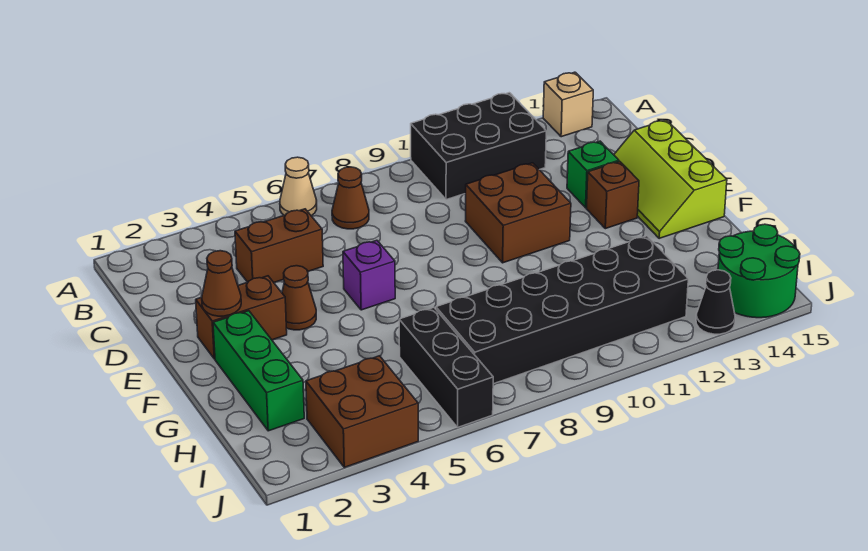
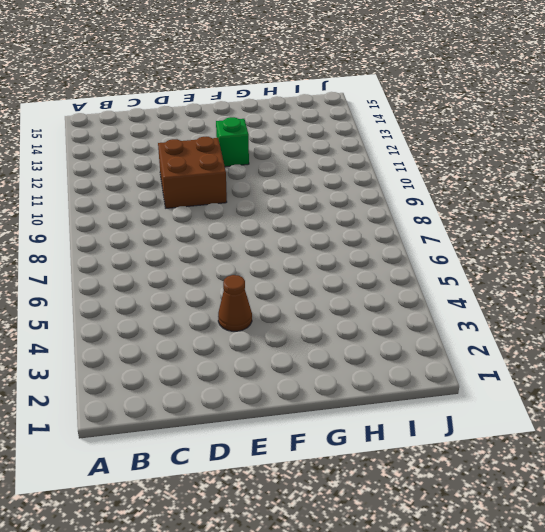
green 1x1 brick [216,117,249,167] -> green 1x1 brick moved to [567,141,619,208]
none -> tan 1x1 cone [280,157,317,216]
none -> black 2x3 brick [411,93,546,200]
none -> tan 1x1 brick [543,72,593,137]

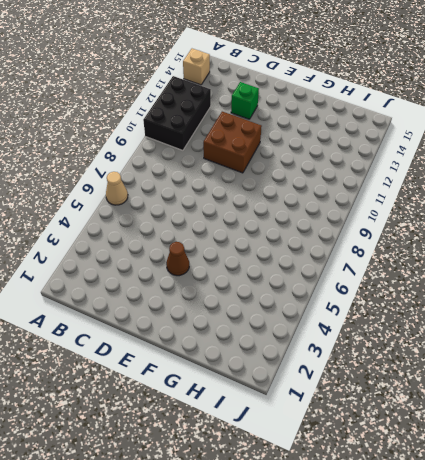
none -> brown 1x1 cone [332,167,369,229]
none -> brown 1x2 brick [235,209,323,282]
none -> lime 2x3 slope [614,120,727,238]

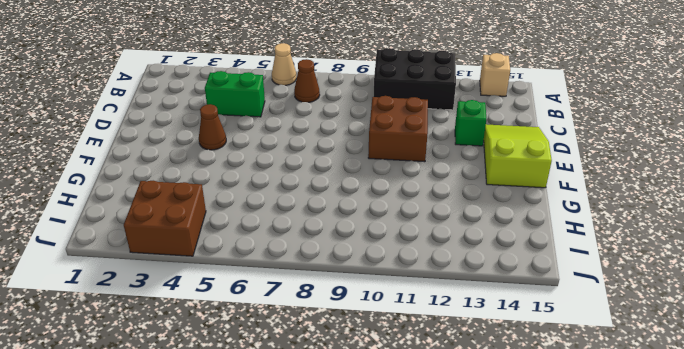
green 1x2 brick [205,71,265,117] -> brown 1x2 brick [235,209,323,282]
lime 2x3 slope [484,124,552,188] -> lime 2x3 slope turned to [614,120,727,238]
none -> brown 1x2 brick [196,276,287,359]
none -> purple 1x1 brick [343,240,395,310]
none -> brown 1x1 brick [586,161,639,229]

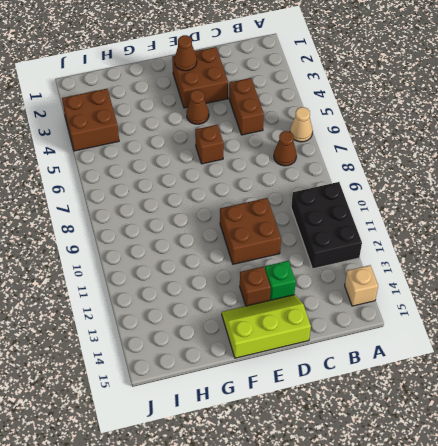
brown 2x2 brick [172,47,228,108] -> brown 1x2 brick [196,276,287,359]
brown 1x1 brick [195,125,224,164] -> purple 1x1 brick [343,240,395,310]
none -> green 1x3 brick [213,311,304,431]
none -> black 1x3 brick [399,308,493,427]
none -> black 2x6 brick [436,236,688,384]

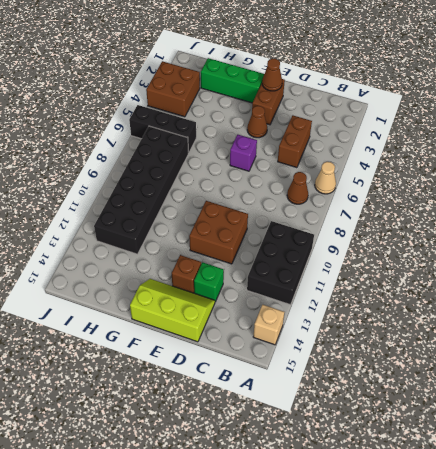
none -> green 2x2 round brick [718,224,800,318]
none -> black 1x1 cone [696,270,735,334]

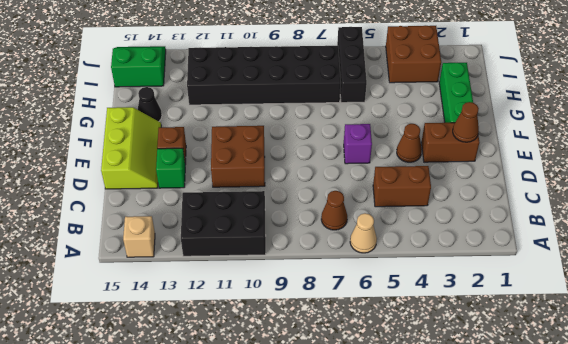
black 1x1 cone [138,87,162,121] -> black 1x1 cone moved to [696,270,735,334]
green 2x2 slope [111,46,166,87] -> green 2x2 round brick [718,224,800,318]

